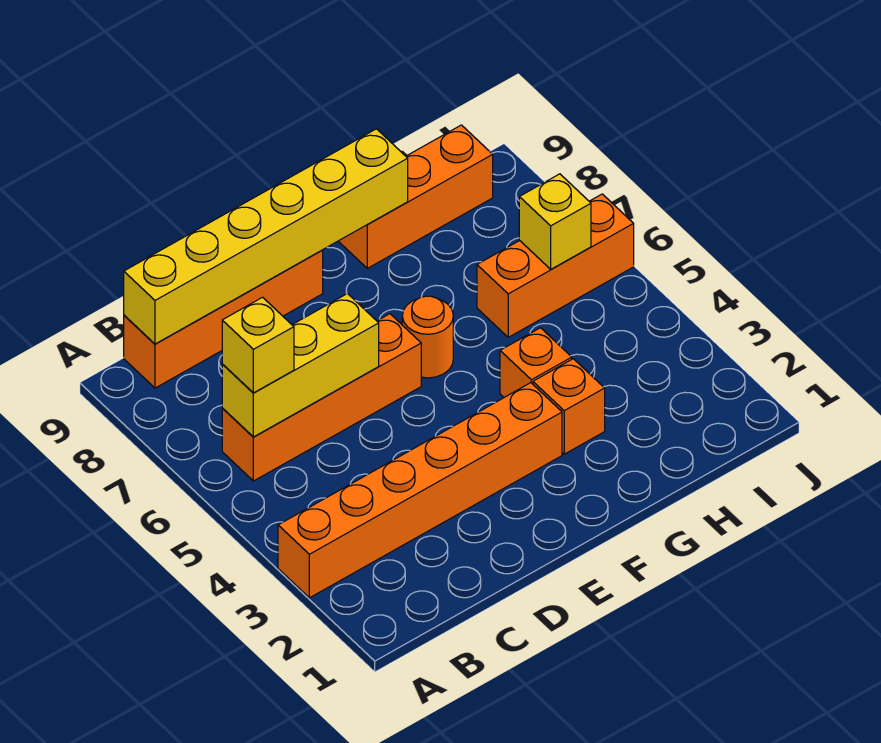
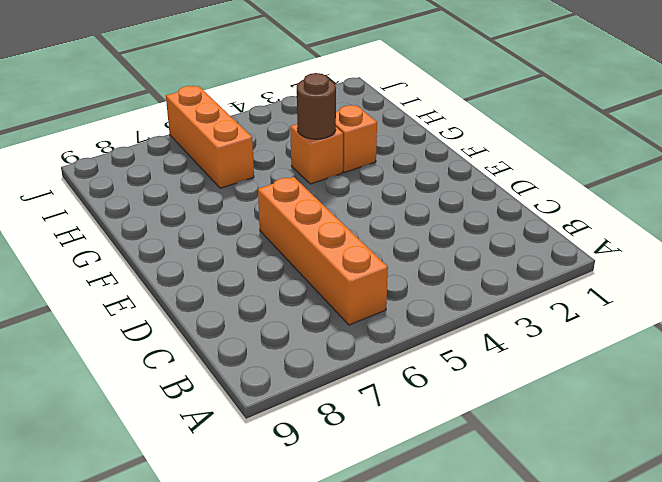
brown 1x1 round brick [297,73,336,139] -> none
none -> orange 1x6 brick [278,383,562,598]
none -> orange 1x4 brick [124,250,323,388]
none -> orange 1x1 round brick [402,296,453,378]

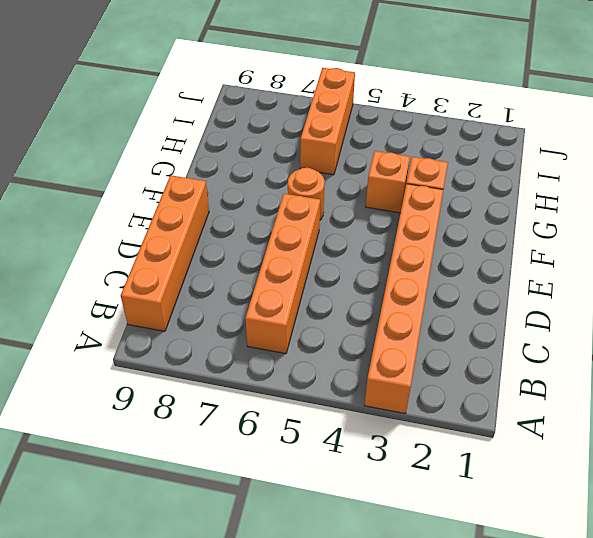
none -> orange 1x3 brick [339,125,493,268]
none -> yellow 1x3 brick [222,294,379,437]
none -> yellow 1x6 brick [124,129,408,344]

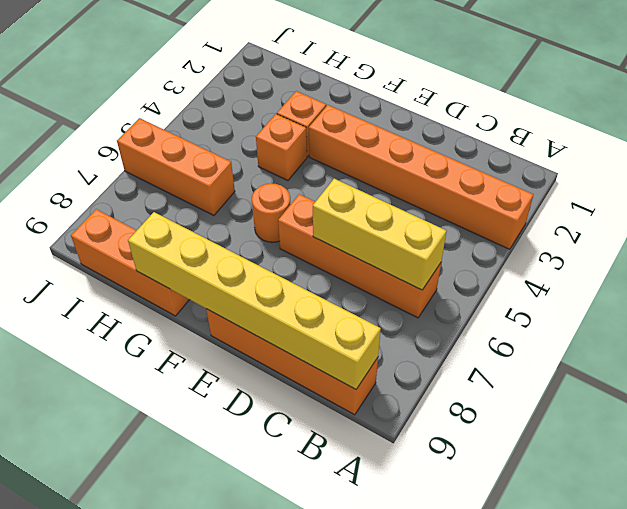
none -> yellow 1x1 brick [519,174,591,269]
none -> yellow 1x1 brick [222,297,294,393]

